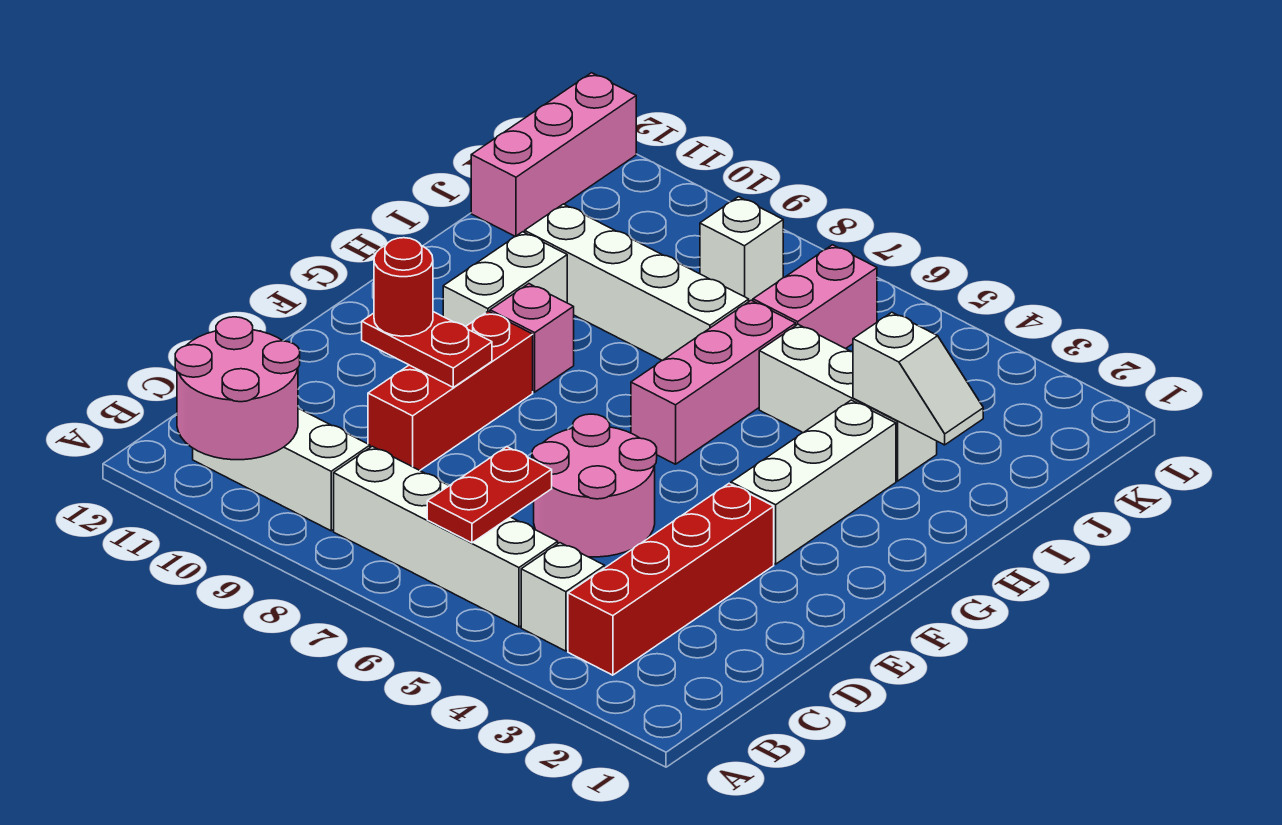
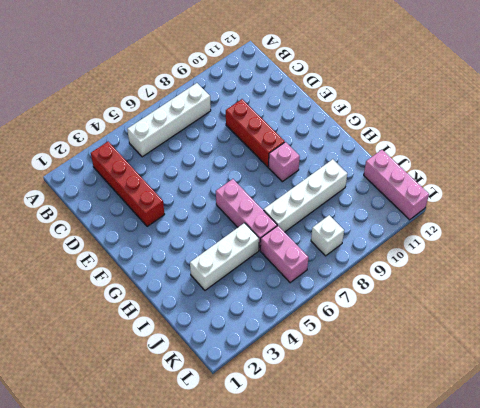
none -> white 1x1 brick [521,543,605,651]
none -> white 1x3 brick [193,408,370,531]
none -> pink 2x2 round brick [532,414,657,557]

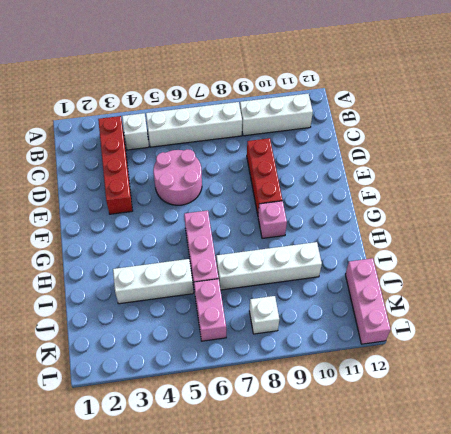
none -> white 1x3 brick [731,400,896,564]
none -> white 1x2 brick [443,232,567,327]
none -> pink 2x2 round brick [175,317,300,460]

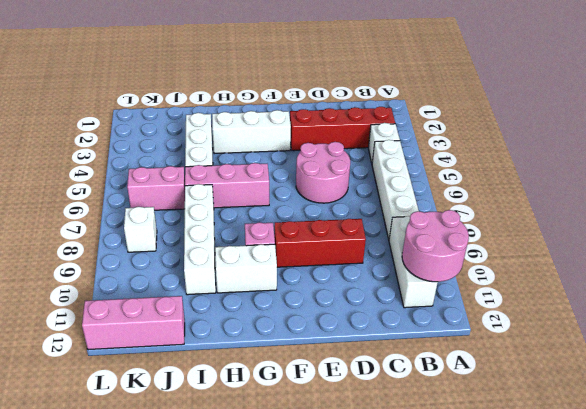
none -> red 1x2 plate [427,447,552,543]
none -> red 1x2 plate [362,312,492,387]
none -> white 1x2 slope [853,312,983,445]

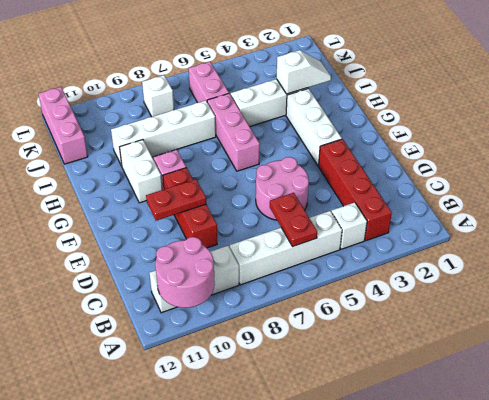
none -> red 1x1 round brick [374,238,433,336]

